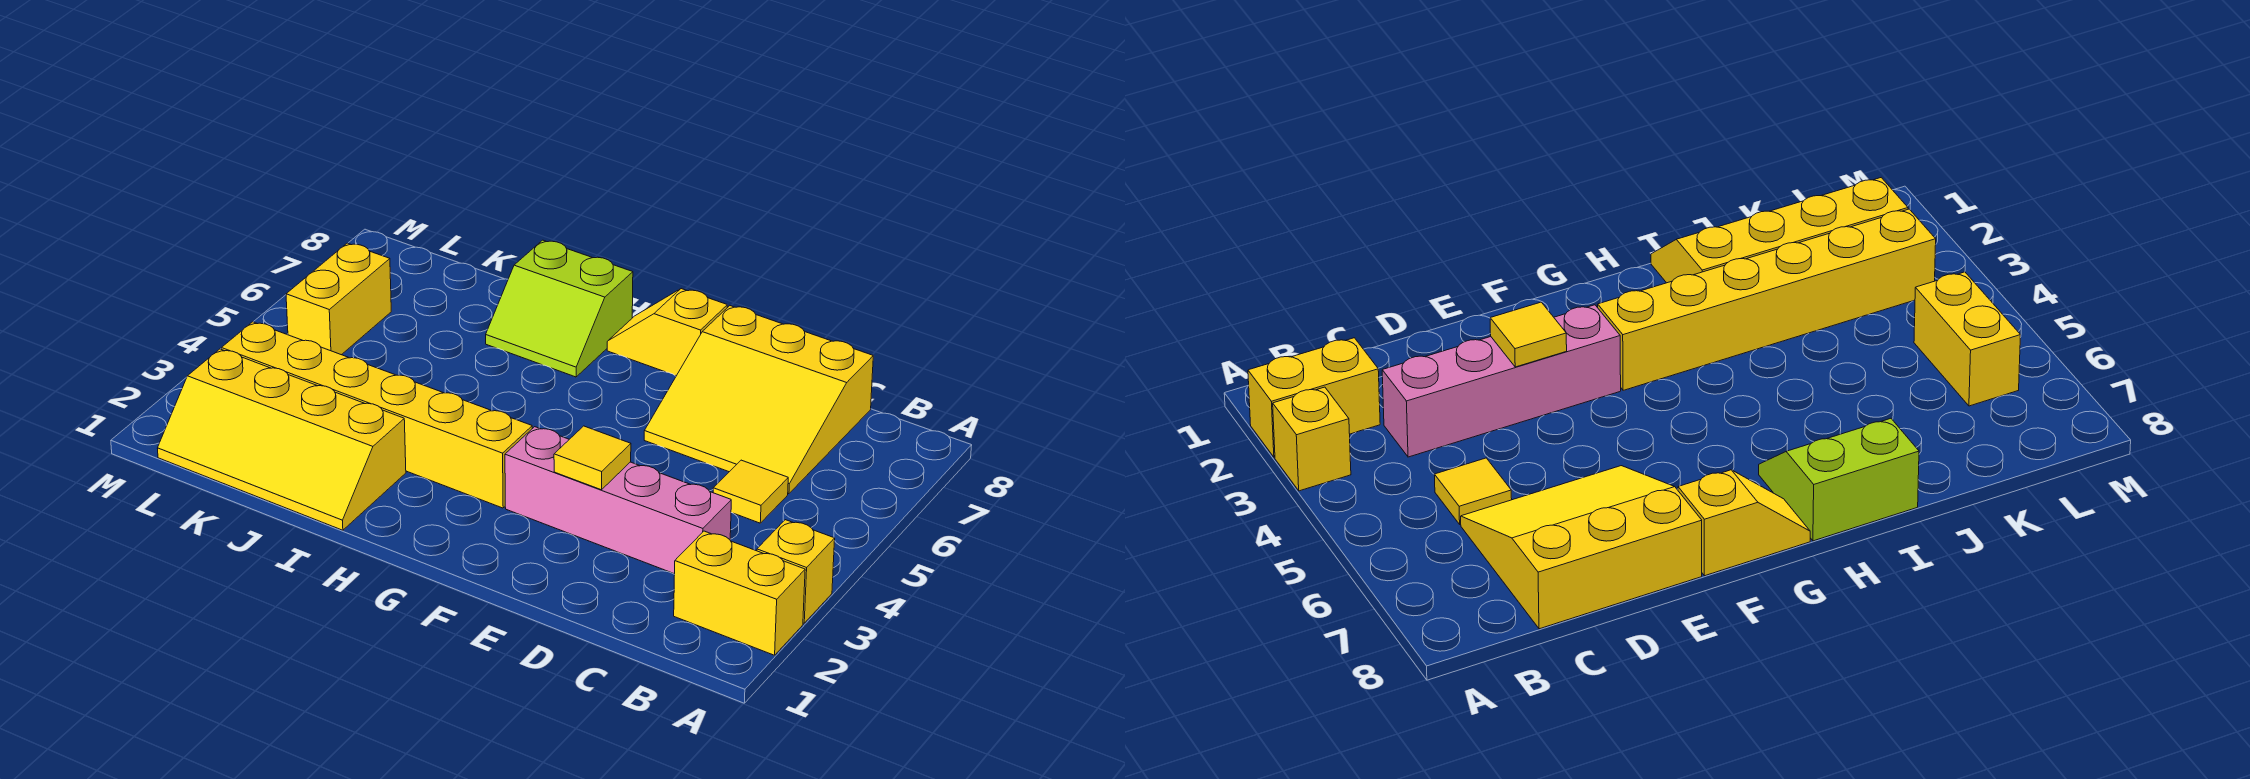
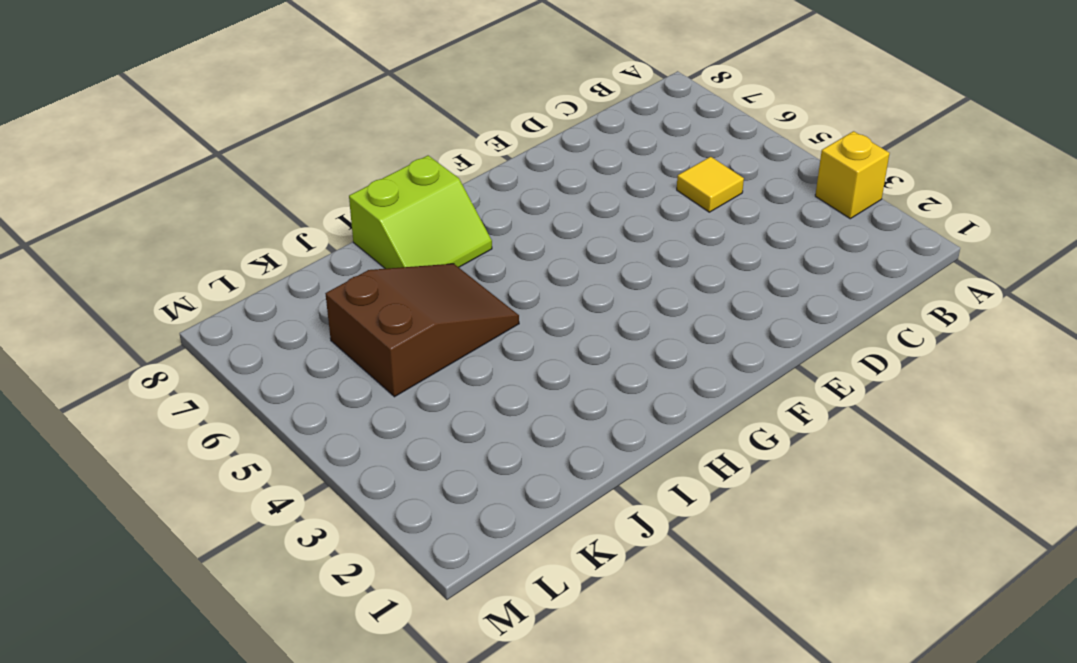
brown 2x3 slope [325,264,519,397] -> none
none -> yellow 1x2 brick [674,531,805,655]
none -> pink 1x4 brick [505,427,731,574]

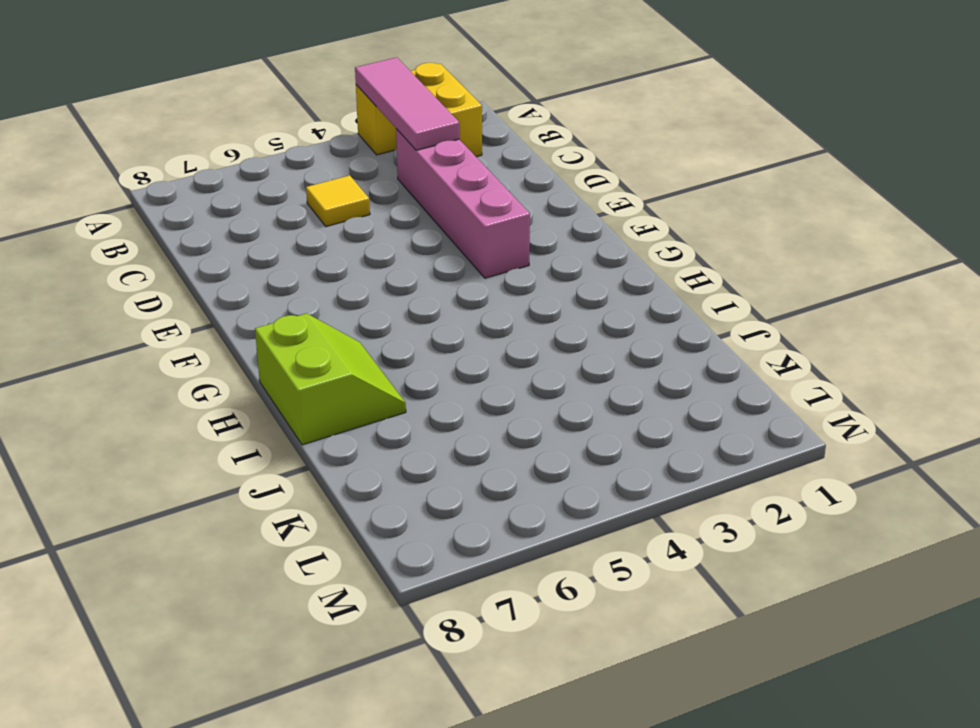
pink 1x3 tile [355,57,460,150] -> none
none -> yellow 3x3 slope [644,306,873,494]
none -> yellow 1x2 slope [607,289,727,376]

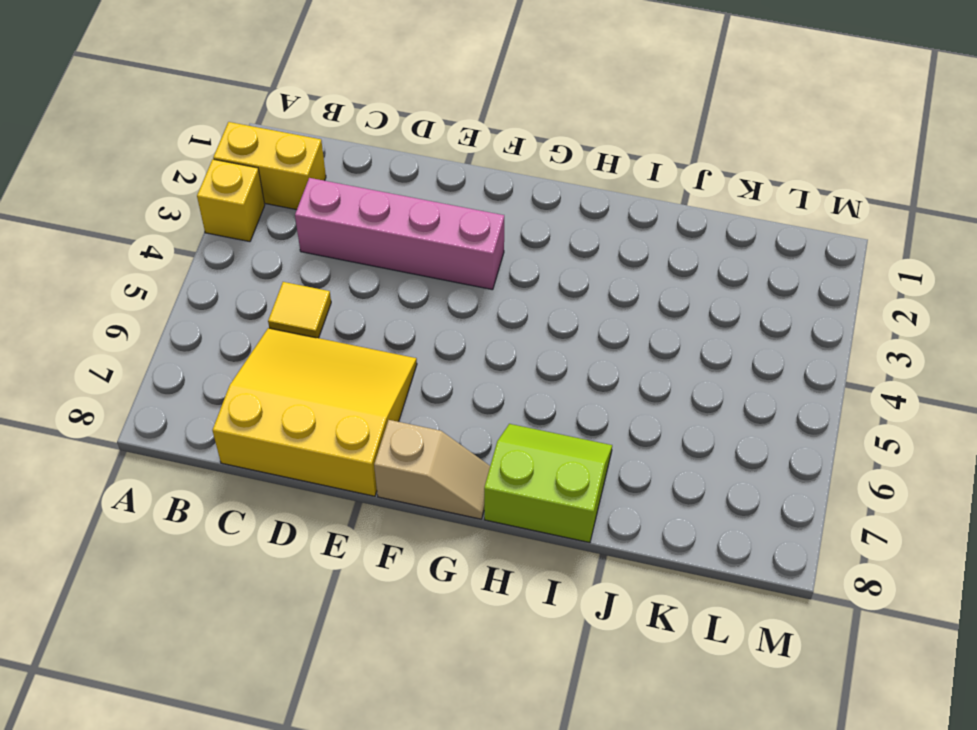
tan 1x2 slope [374,420,490,519] -> yellow 1x2 slope [607,289,727,376]
none -> yellow 1x6 brick [221,322,532,508]
none -> yellow 2x4 slope [157,349,406,530]

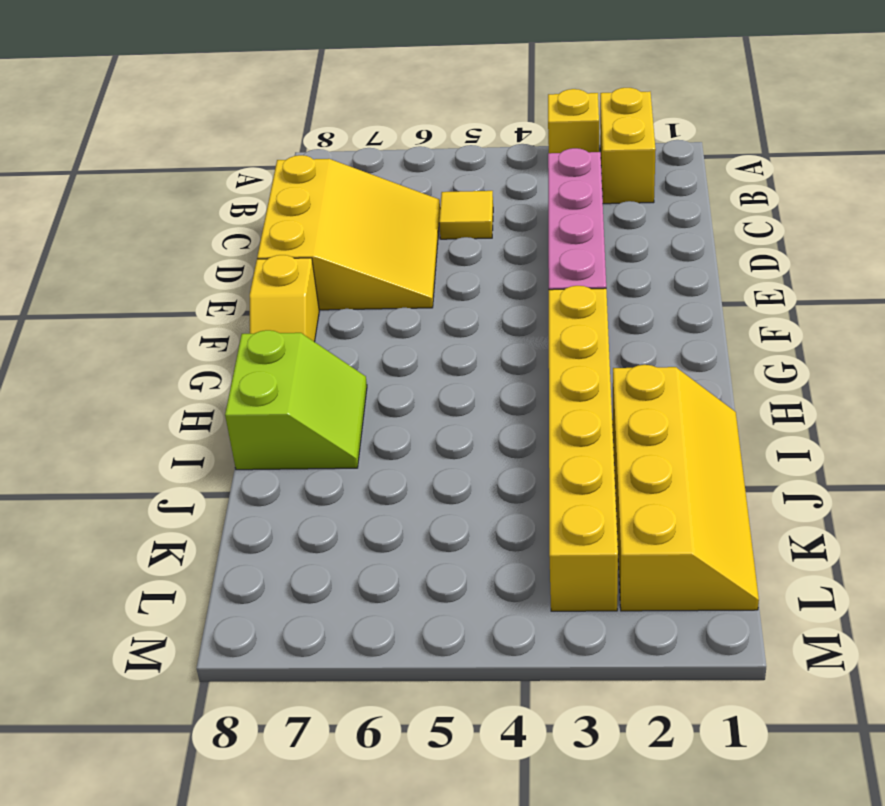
none -> yellow 1x2 brick [286,243,391,355]
none -> yellow 1x1 tile [554,426,631,490]

